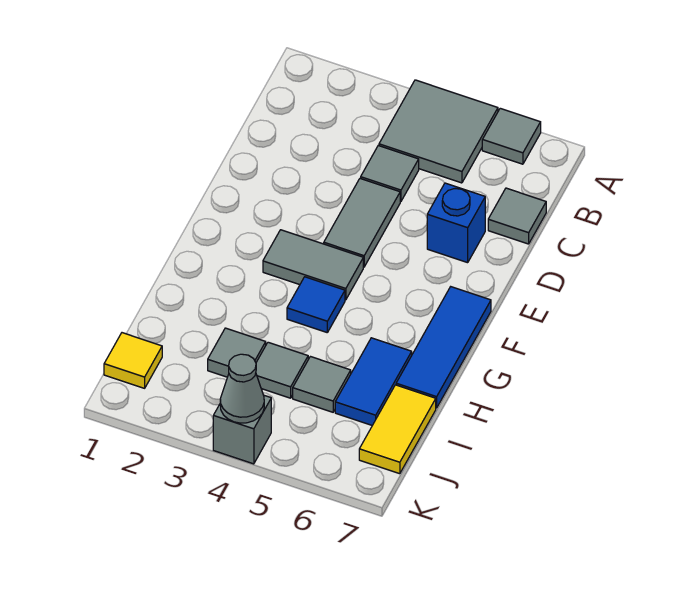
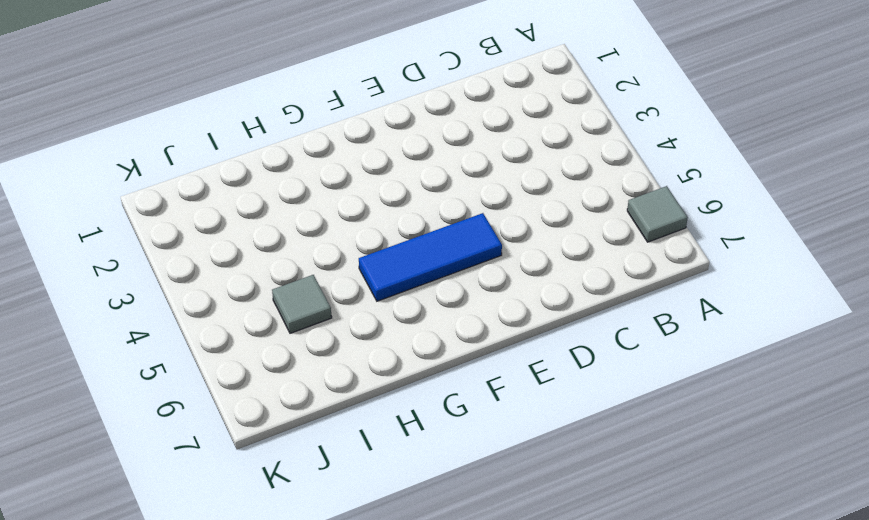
blue 1x3 tile [359,213,502,301] -> blue 1x3 tile moved to [396,287,491,408]
none -> grey 2x2 tile [379,80,498,183]
none -> grey 1x1 tile [361,146,419,201]
none -> grey 1x1 tile [488,188,546,244]

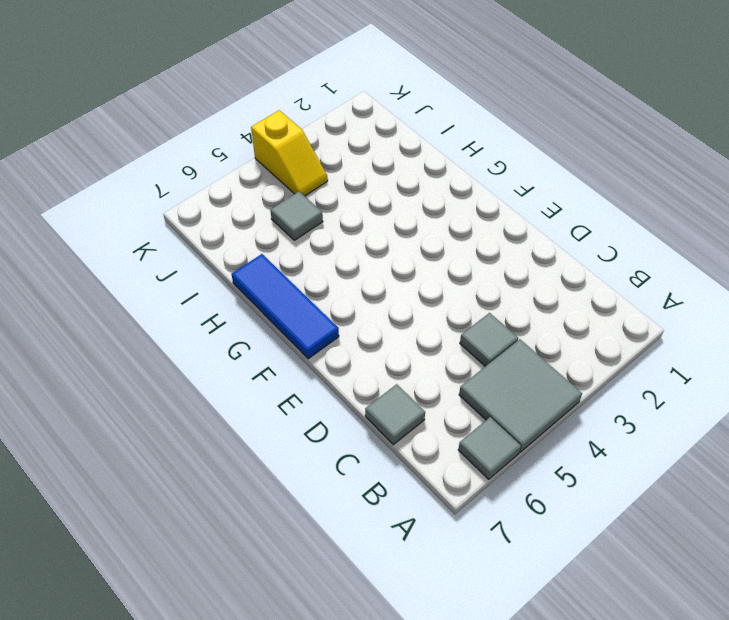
yellow 1x2 slope [251,110,328,196] -> grey 1x1 brick [213,395,271,464]
none -> grey 1x2 tile [324,178,400,267]
none -> blue 1x1 brick [427,183,485,263]
none -> grey 1x2 tile [263,230,363,300]

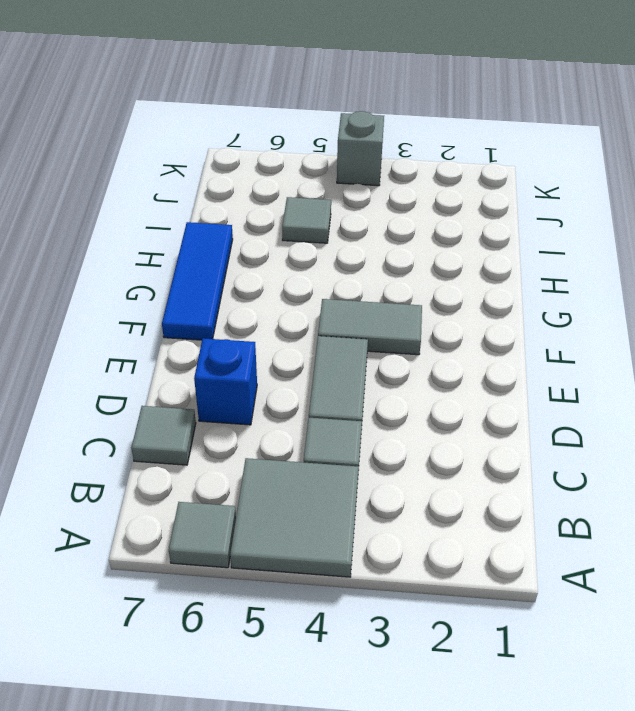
none -> blue 1x1 tile [287,277,345,332]
none -> blue 1x2 tile [335,338,412,425]
none -> grey 1x1 tile [208,328,266,377]

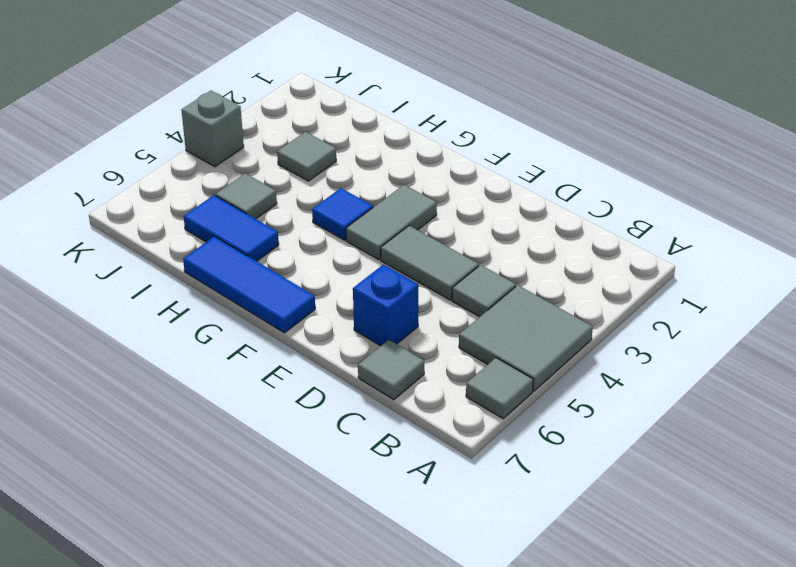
none -> grey 1x1 tile [256,342,308,398]
none -> yellow 1x2 tile [359,385,436,474]
none -> yellow 1x1 tile [104,333,162,388]

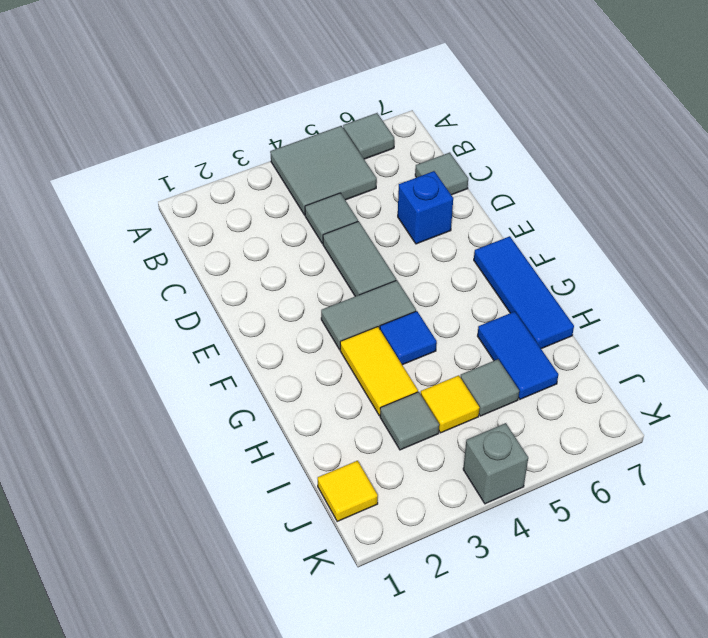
yellow 1x2 tile [340,327,418,416] -> yellow 1x2 tile moved to [359,385,436,474]
yellow 1x1 tile [421,375,480,433] -> grey 1x1 tile [256,342,308,398]
none -> grey 1x1 cone [220,354,264,423]

